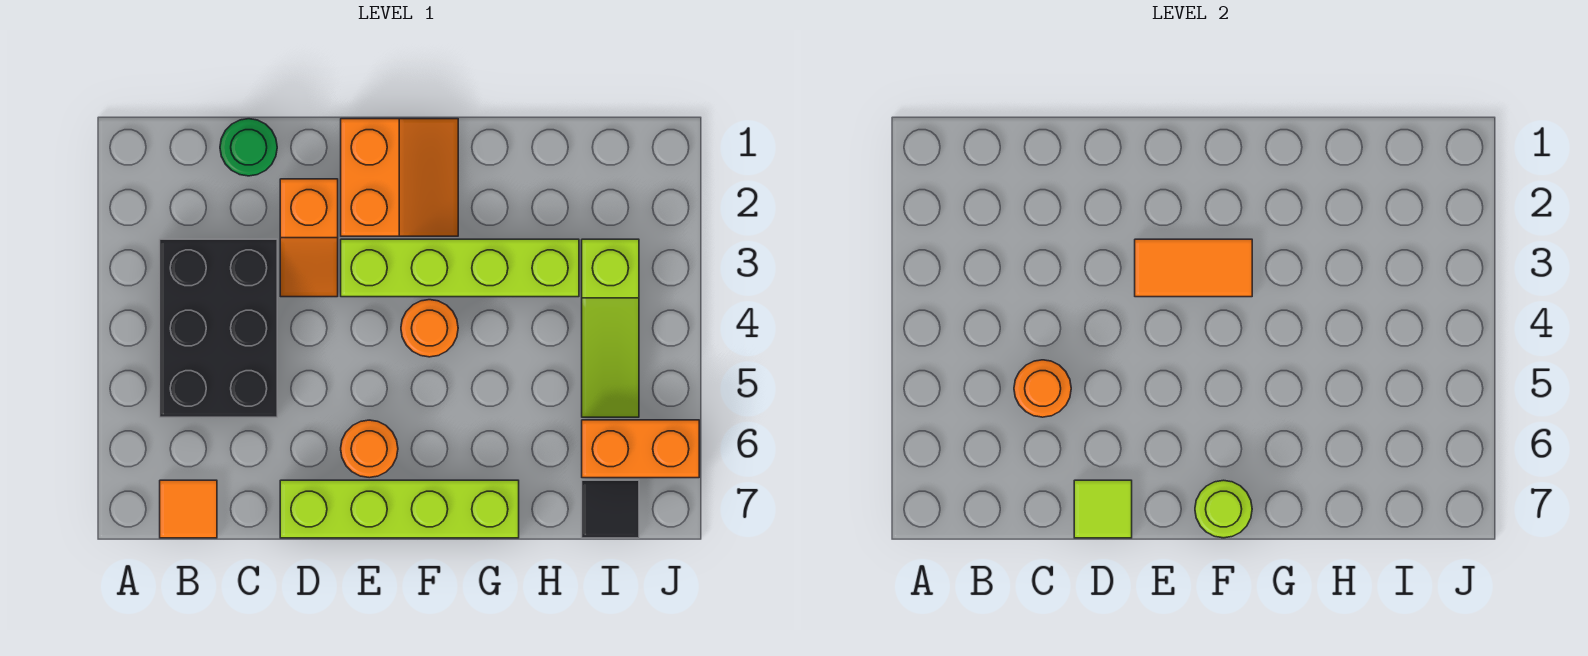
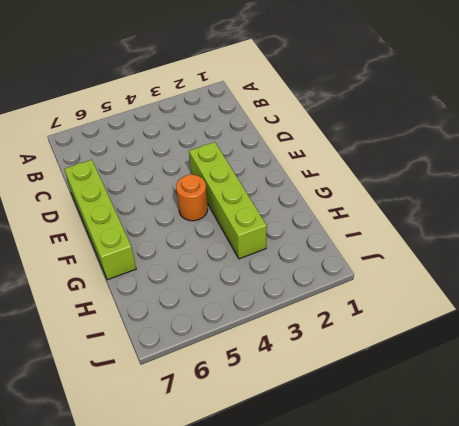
none -> black 2x3 brick [160,239,277,417]
none -> orange 1x1 tile [160,480,217,538]
none -> green 1x1 round brick [220,119,277,176]

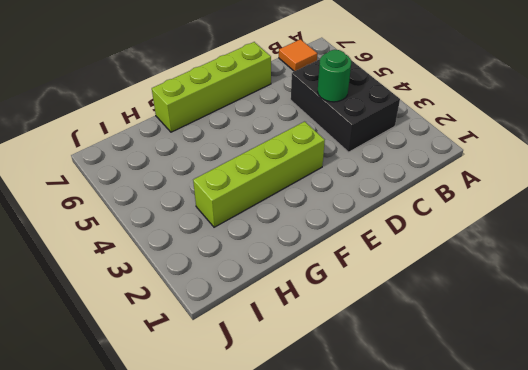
green 1x1 round brick [318,50,351,102] -> green 1x1 round brick moved to [220,119,277,176]
none -> orange 1x2 slope [280,179,338,297]
none -> orange 2x2 slope [341,119,458,236]
none -> orange 1x1 round brick [341,420,398,478]

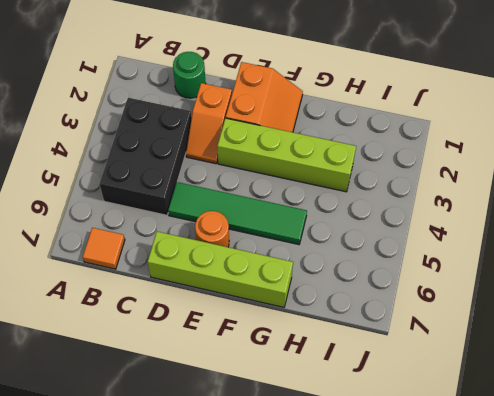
green 1x4 tile [168,182,307,245] -> none
none -> orange 1x1 round brick [401,300,458,357]
none -> lime 1x3 slope [582,239,639,417]
none -> orange 1x2 brick [582,420,699,478]

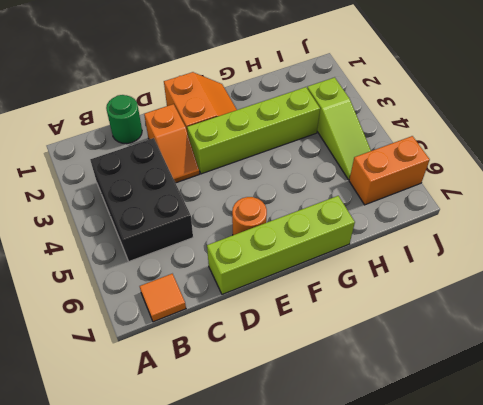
none -> orange 1x1 round brick [401,300,458,357]
none -> black 1x1 tile [582,480,639,538]
none -> orange 1x1 round brick [1014,360,1071,417]

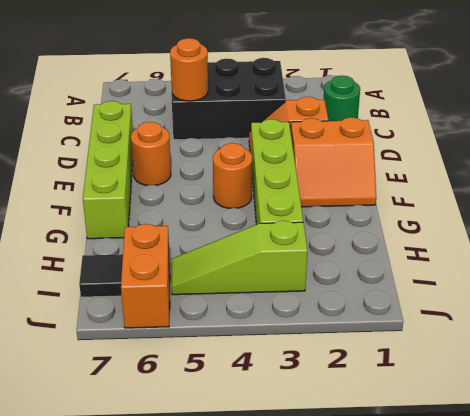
none -> orange 1x1 tile [160,480,217,538]
none -> lime 1x1 tile [1074,480,1132,538]
none -> orange 1x2 tile [1135,239,1252,297]

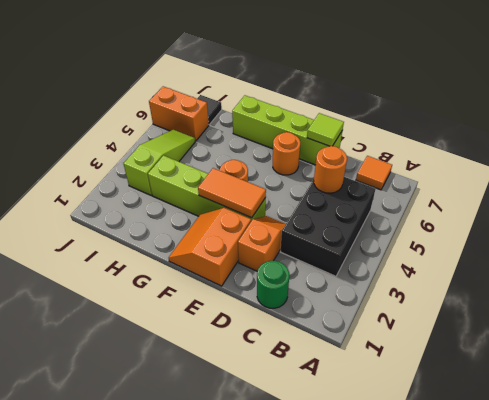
none -> lime 1x1 round brick [1195,480,1252,538]

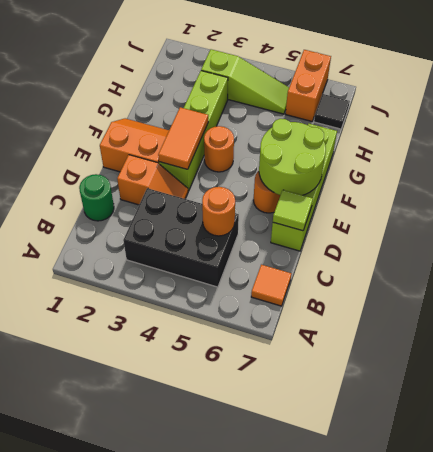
lime 2x2 round brick [259,119,326,195] -> lime 1x1 round brick [1195,480,1252,538]

